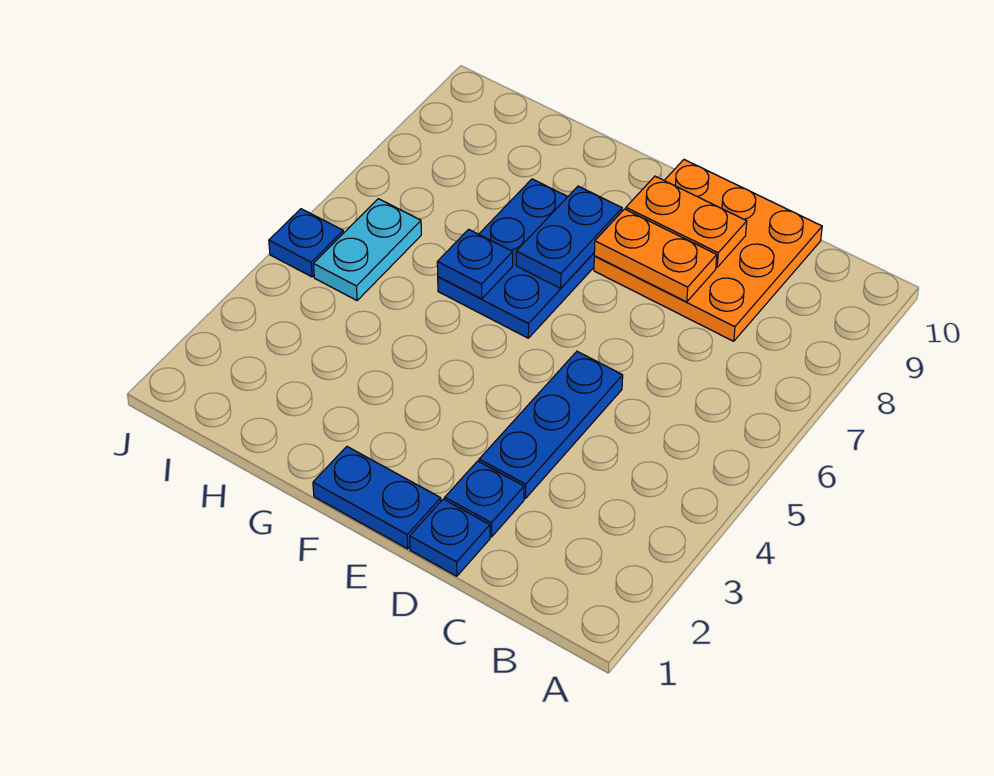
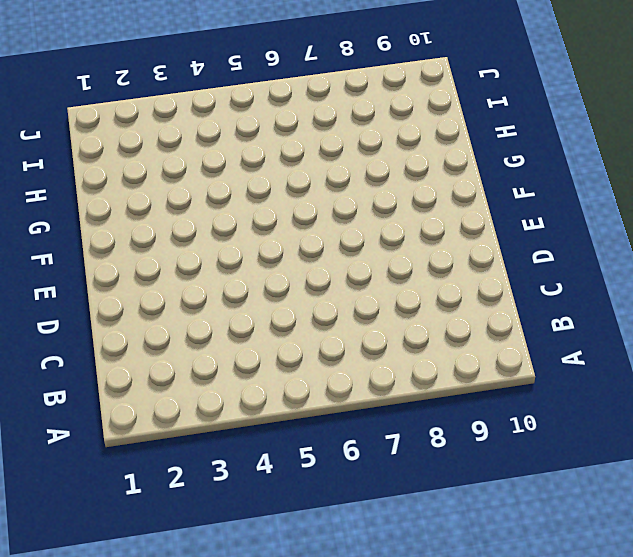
none -> orange 3x3 plate [594,160,822,341]
none -> blue 1x1 plate [410,499,490,576]
none -> blue 1x1 plate [445,461,524,537]

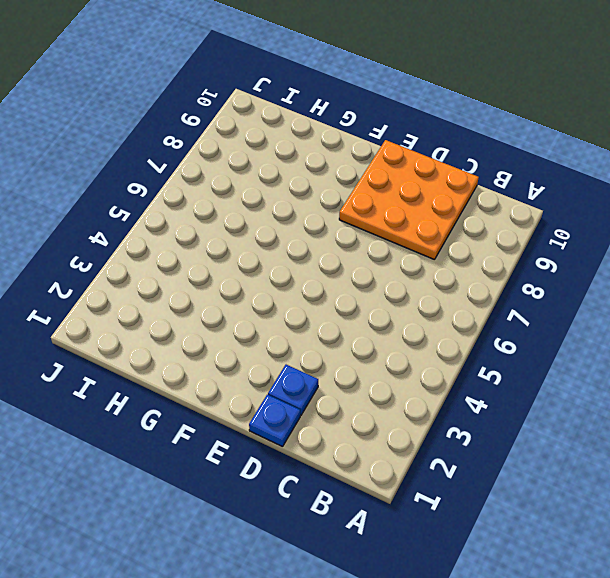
none -> blue 1x3 plate [479,351,623,499]
none -> blue 1x2 plate [313,447,441,549]
none -> blue 2x3 plate [438,179,594,338]

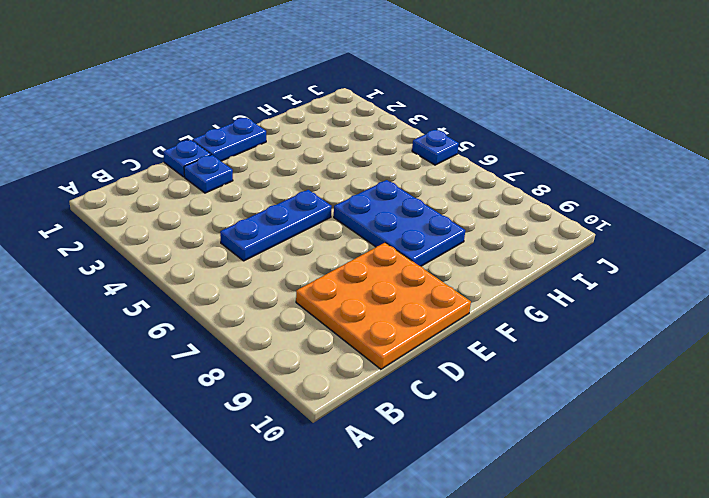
blue 1x3 plate [220,190,332,261] -> blue 1x3 plate turned to [479,351,623,499]
none -> cyan 1x2 plate [314,199,421,300]
none -> orange 1x2 plate [594,209,717,302]
none -> orange 1x2 plate [626,176,747,268]

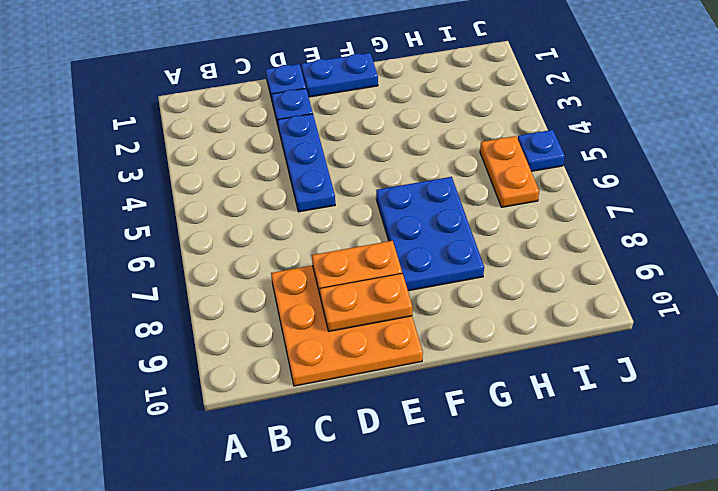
orange 1x2 plate [480,136,539,207] -> cyan 1x2 plate [314,199,421,300]
none -> blue 1x2 plate [516,186,622,288]
none -> blue 1x1 plate [437,229,513,299]

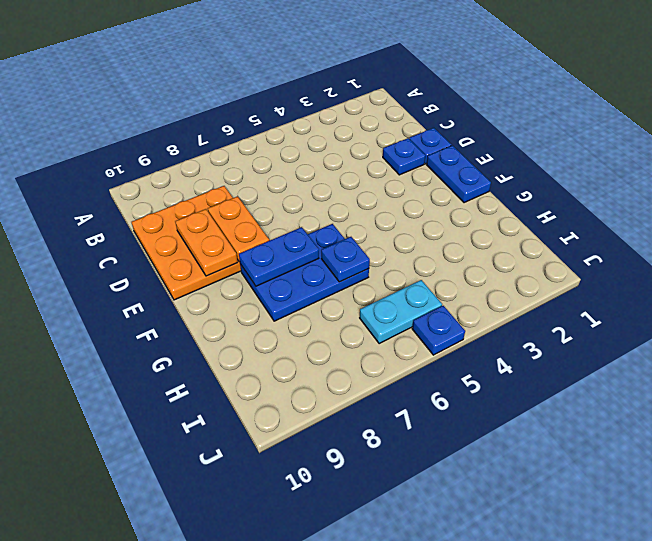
none -> blue 1x3 plate [479,351,623,499]

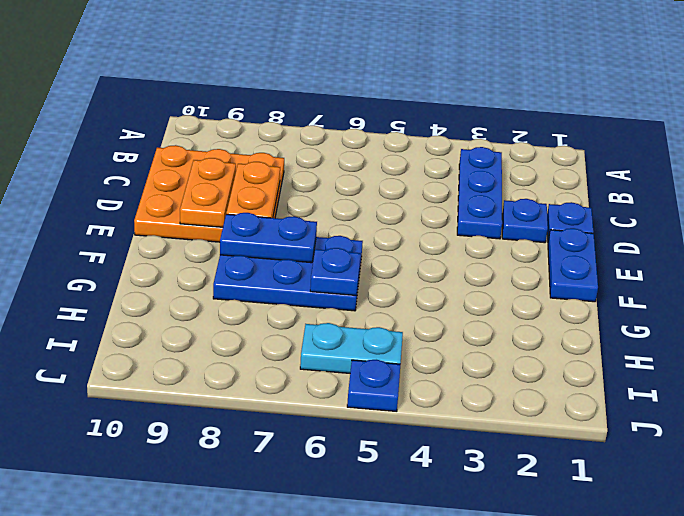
blue 1x3 plate [457,147,502,239] -> blue 1x3 plate turned to [479,351,623,499]

